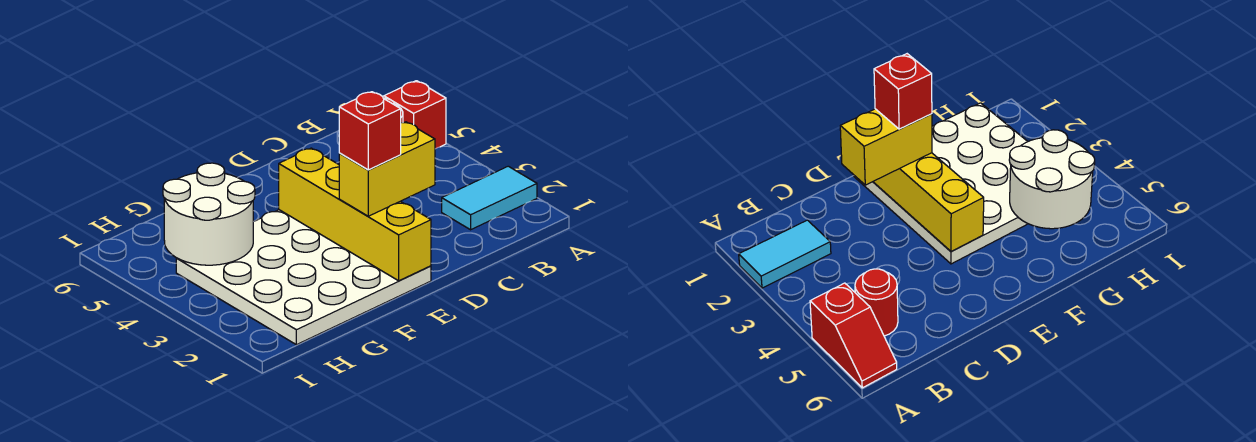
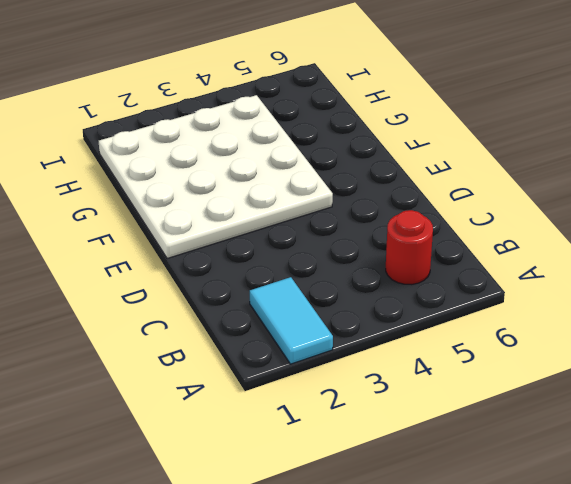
none -> red 1x2 slope [383,81,446,149]
none -> yellow 1x4 brick [279,148,431,281]

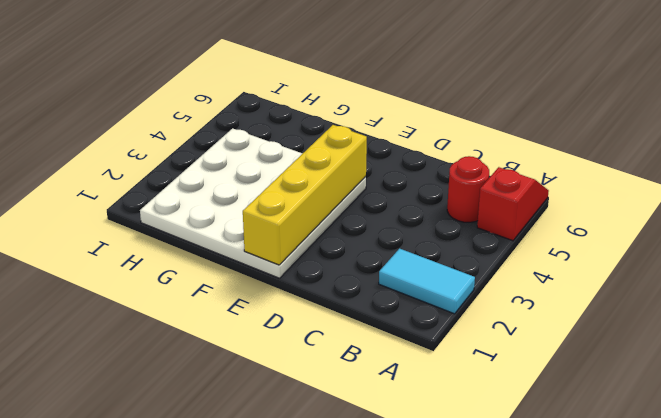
none -> white 2x2 round brick [163,163,255,265]
none -> yellow 1x2 brick [339,122,435,216]

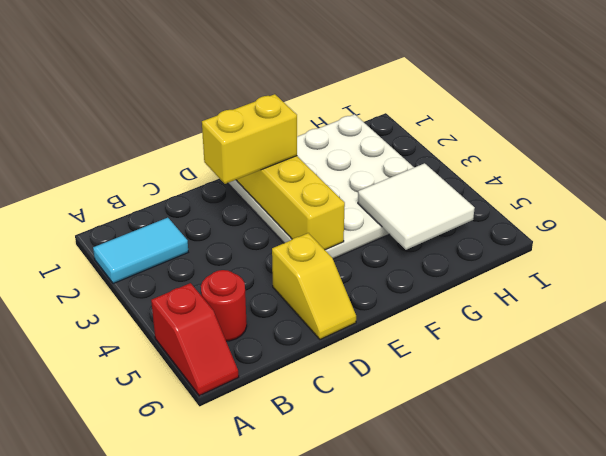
yellow 1x2 slope [272,233,356,339] -> none
white 2x2 tile [358,163,475,250] -> white 2x2 round brick [163,163,255,265]
none -> red 1x1 brick [339,92,401,170]

